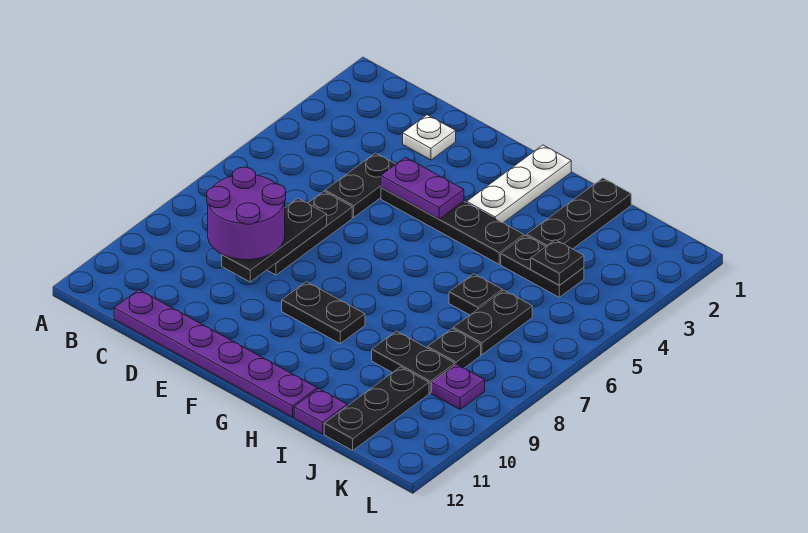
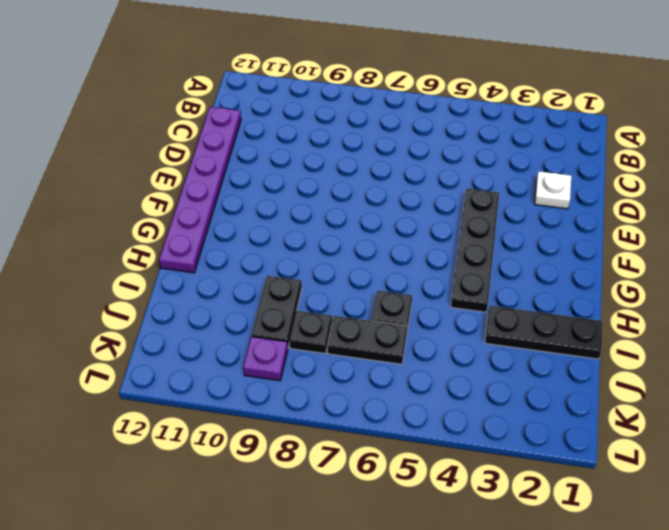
none -> black 1x2 plate [325,153,396,218]
none -> black 1x3 plate [267,191,352,275]
none -> black 1x2 plate [282,282,365,343]

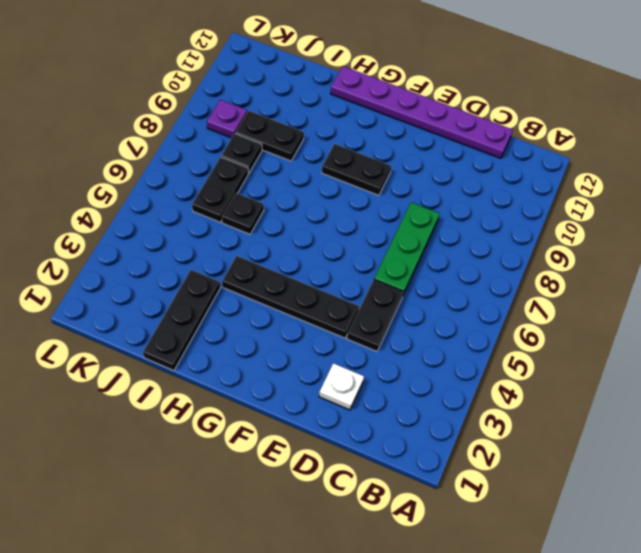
green 1x3 plate [374,202,440,295] -> black 1x3 plate [267,191,352,275]
none -> white 1x3 plate [467,145,571,223]
none -> black 1x2 plate [501,235,584,297]
none -> purple 1x1 plate [294,389,347,434]

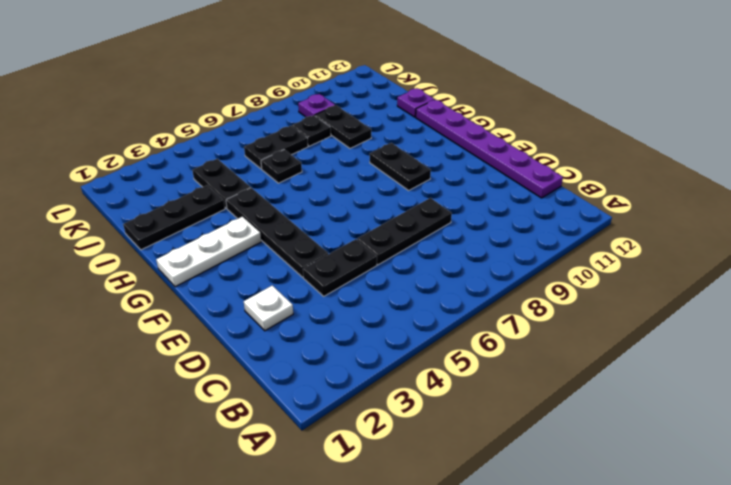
none -> black 1x3 plate [324,367,429,450]
none -> black 1x3 plate [222,198,327,282]
none -> purple 1x2 plate [381,157,464,219]

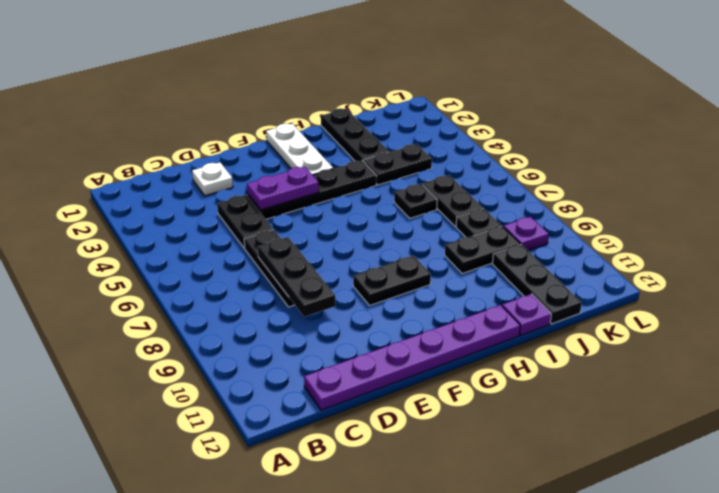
none -> black 1x1 plate [531,240,584,285]
none -> purple 2x2 round brick [207,167,286,260]

